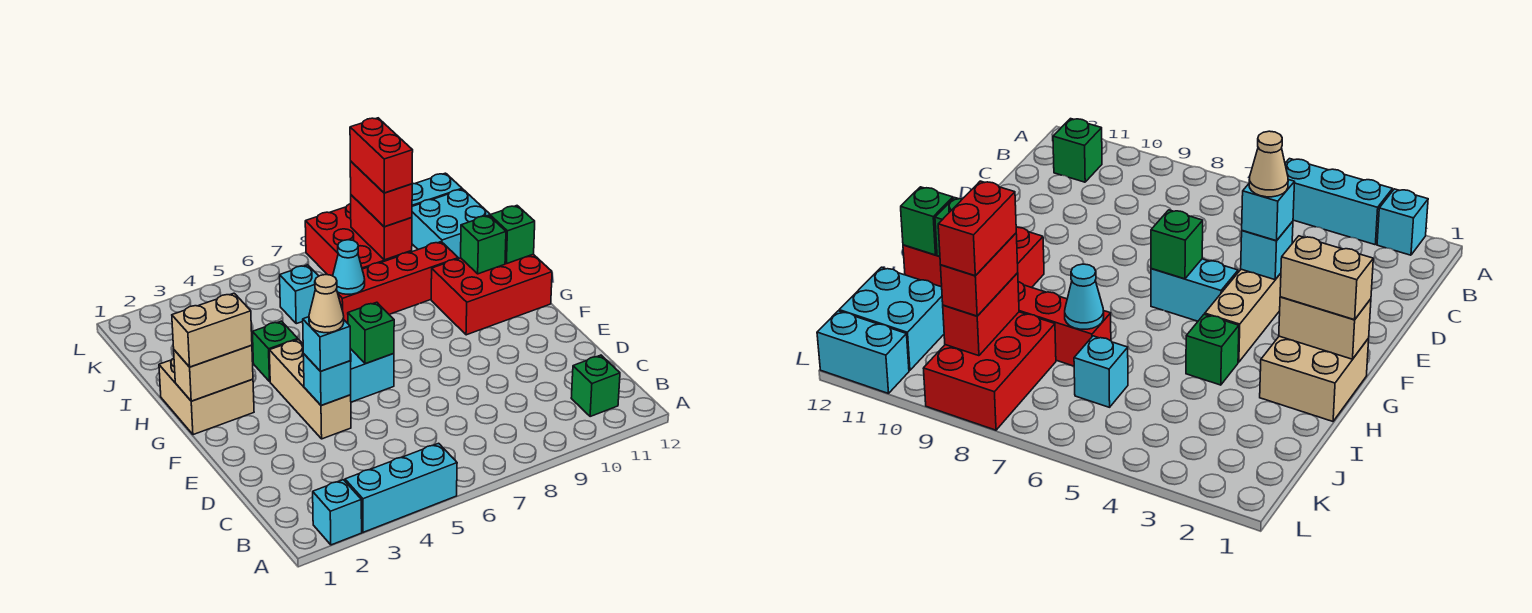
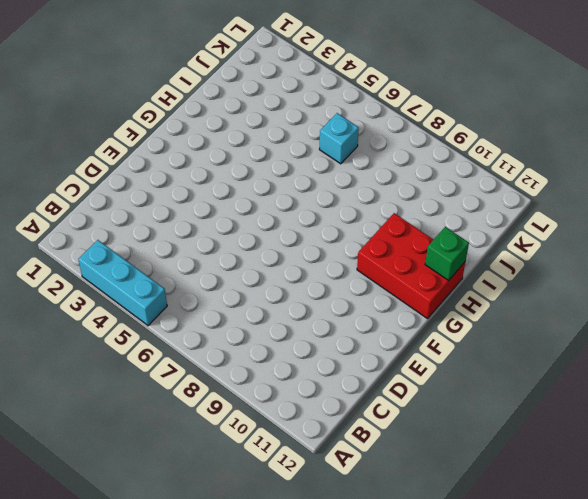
none -> cyan 1x1 brick [313,480,362,545]
none -> green 1x1 brick [571,355,620,417]
none -> tan 1x3 brick [269,340,351,439]

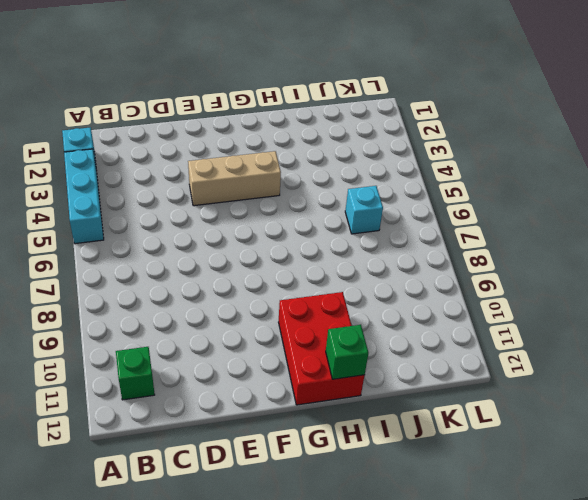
none -> cyan 1x2 brick [350,349,394,402]
none -> tan 2x2 brick [159,358,254,435]
none -> green 1x1 brick [252,321,298,381]

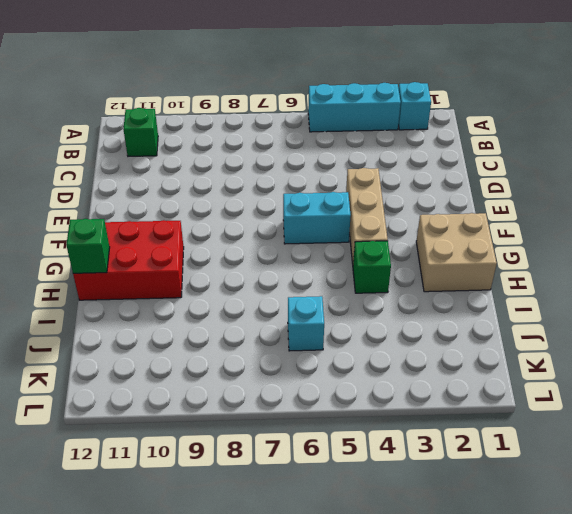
none -> red 1x4 brick [337,242,458,323]
none -> red 2x3 brick [305,204,412,276]
none -> cyan 2x2 brick [412,189,490,259]

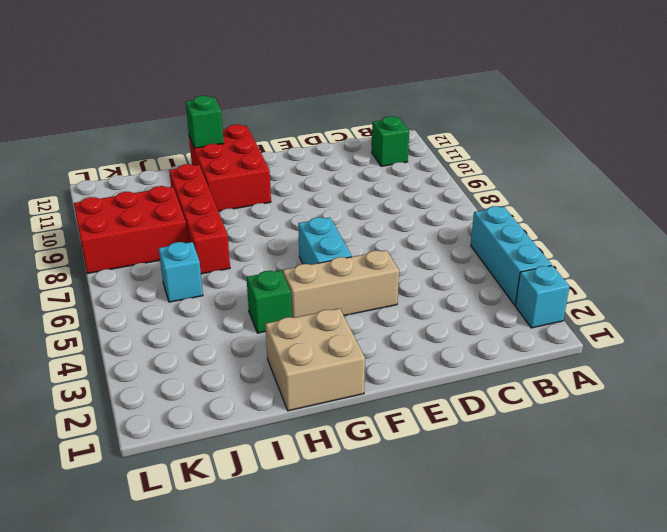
none -> cyan 2x2 brick [412,189,490,259]
none -> cyan 1x2 brick [412,173,462,206]
none -> cyan 1x1 brick [303,354,351,406]

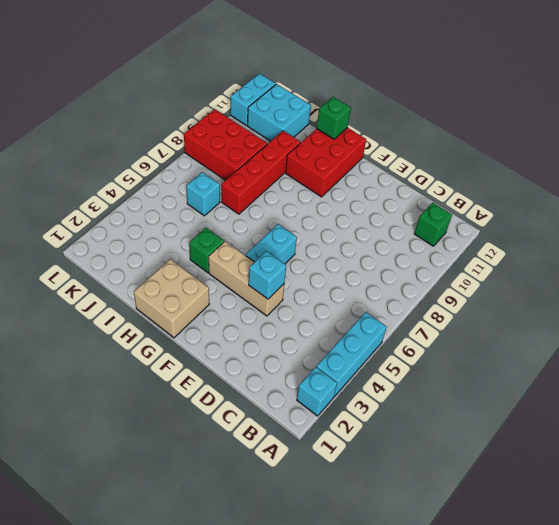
none -> green 1x1 brick [348,302,394,364]
none -> tan 1x2 brick [174,345,253,401]
none -> green 1x1 brick [461,215,506,274]

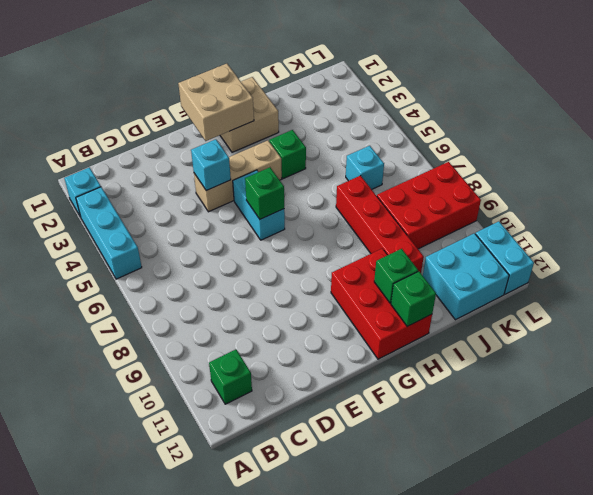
tan 2x2 brick [178,64,254,141] -> tan 1x2 brick [174,345,253,401]
none -> cyan 1x1 cone [333,240,365,294]
none -> red 1x2 brick [351,195,412,260]
none -> cyan 1x1 brick [303,317,350,371]

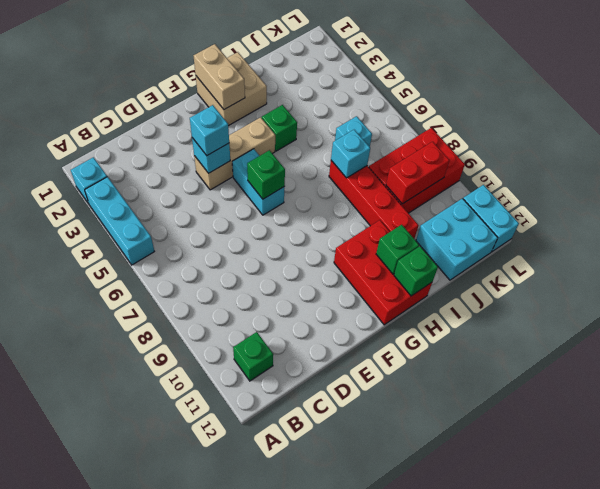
cyan 1x1 brick [331,130,370,178] -> cyan 1x1 cone [333,240,365,294]
none -> tan 1x2 brick [172,293,252,367]
none -> red 1x2 brick [350,161,412,227]
none -> tan 1x1 cone [309,275,344,333]

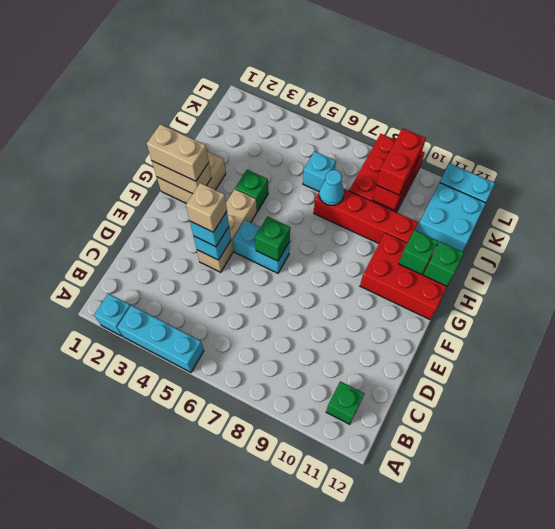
tan 1x1 brick [186,183,227,232] -> tan 1x1 cone [309,275,344,333]
none -> red 1x2 brick [350,118,413,193]

